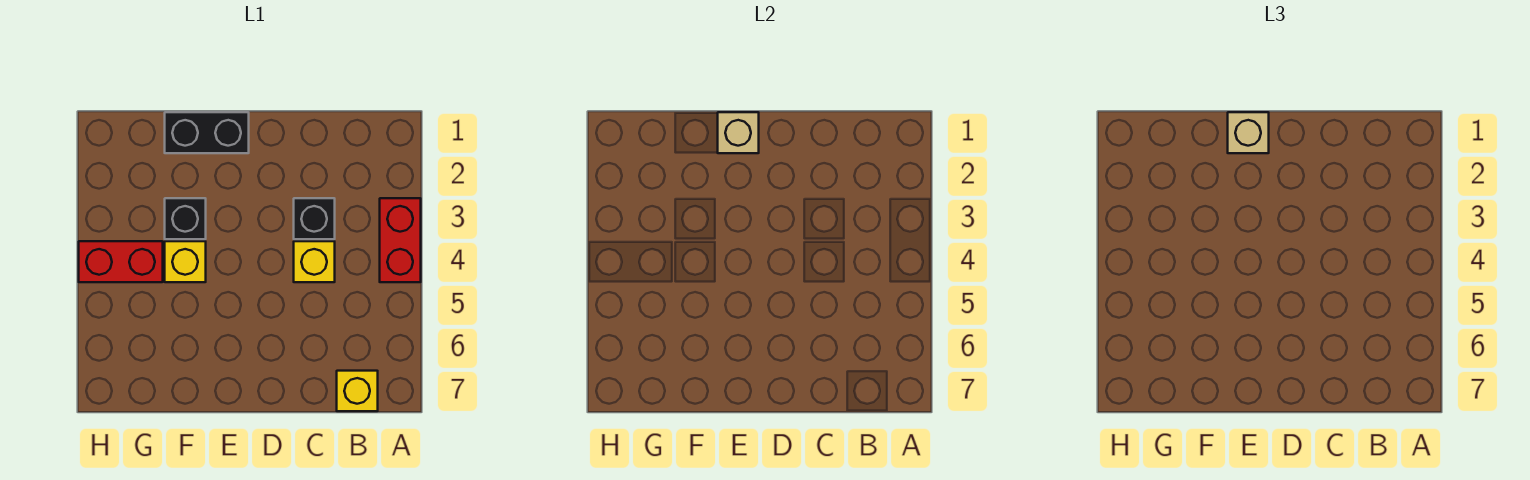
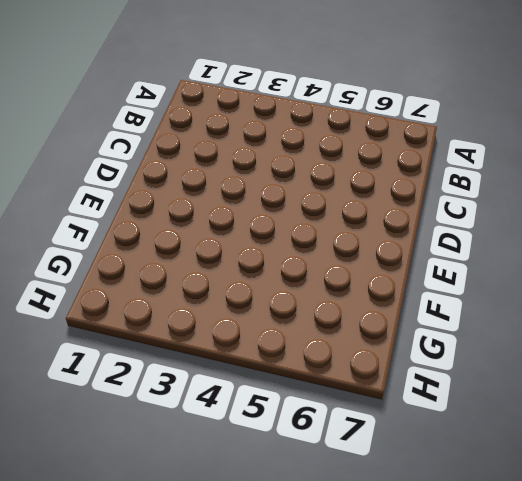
none -> red 1x2 brick [380,198,421,282]
none -> yellow 1x1 brick [337,371,378,411]

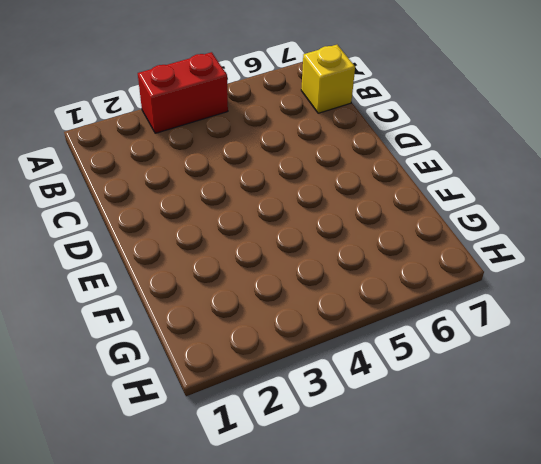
none -> black 1x1 brick [294,198,335,239]
none -> yellow 1x1 brick [294,241,335,282]

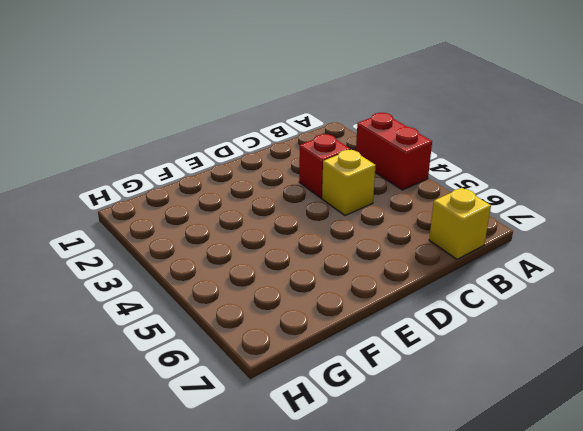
red 1x1 brick [299,134,350,198] -> black 1x1 brick [294,198,335,239]
none -> black 1x2 brick [165,112,249,153]
none -> black 1x1 brick [165,198,206,239]

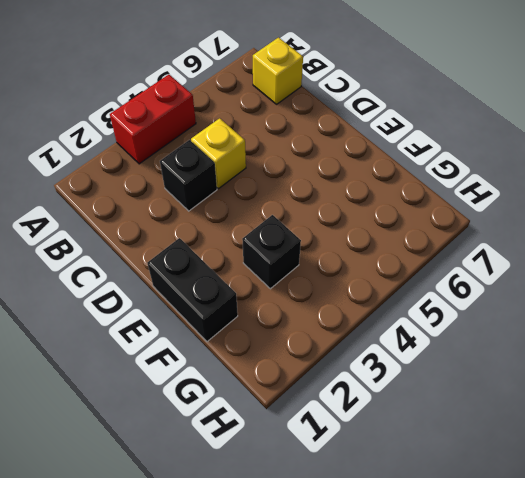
none -> yellow 1x1 brick [165,241,206,282]
none -> red 1x2 brick [79,241,163,282]

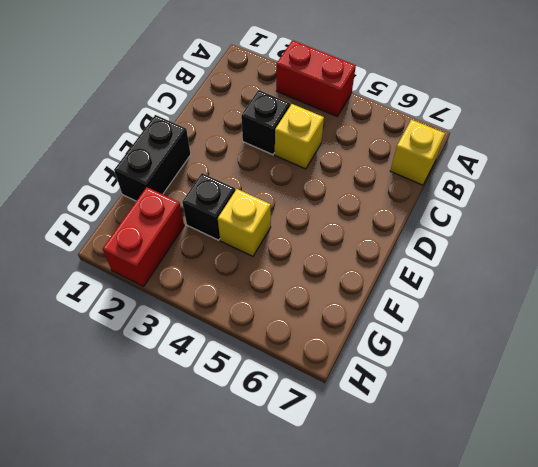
red 1x2 brick [103,187,184,286] -> red 1x2 brick moved to [79,241,163,282]
none -> tan 1x1 brick [718,112,759,153]
none -> tan 1x1 brick [1228,112,1269,153]

